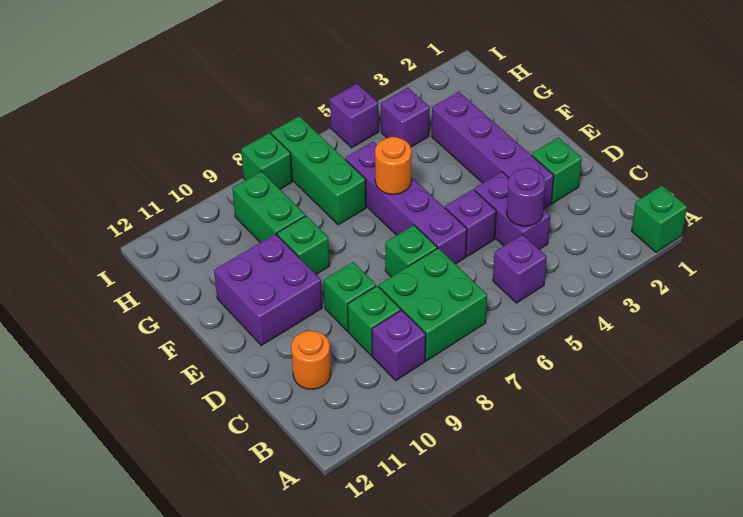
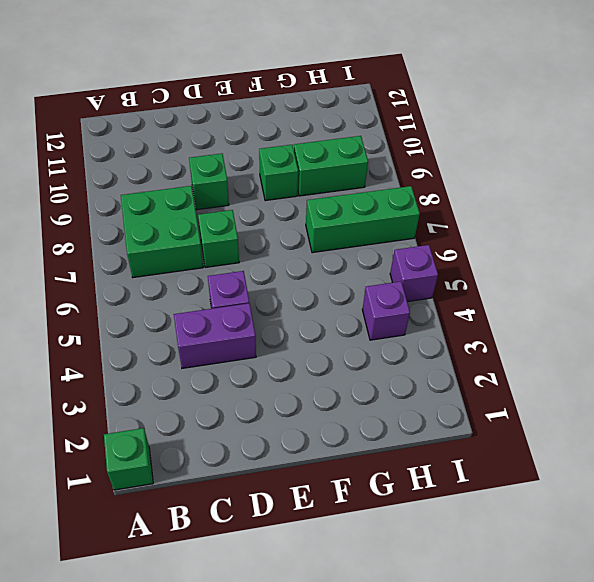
none -> purple 1x1 brick [493,234,547,303]
none -> purple 1x1 brick [372,310,426,380]
none -> green 1x1 brick [348,286,401,356]

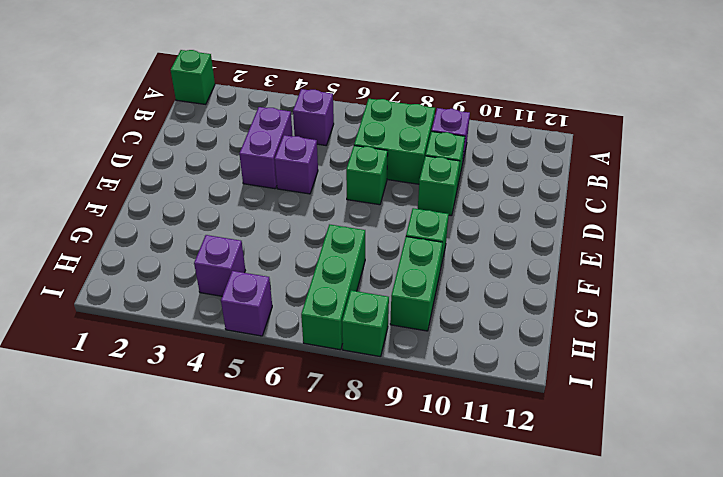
none -> orange 1x1 round brick [291,331,331,389]
none -> green 1x1 brick [532,137,582,203]
none -> purple 1x4 brick [432,92,554,209]

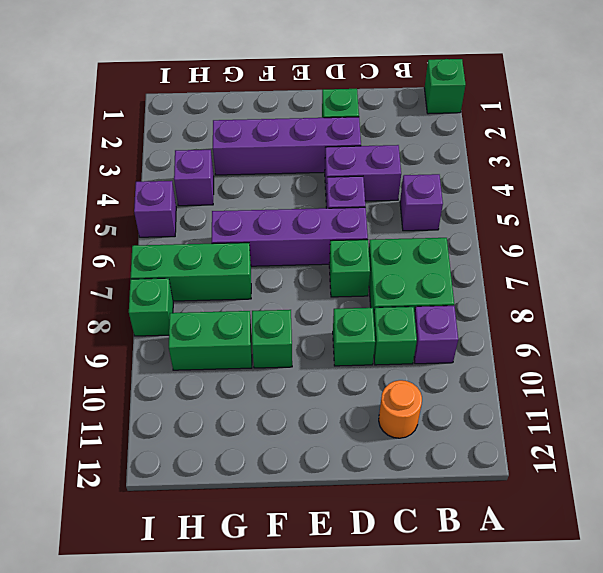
none -> purple 2x2 brick [214,234,322,345]
none -> purple 1x1 round brick [507,168,545,226]
none -> orange 1x1 round brick [375,137,412,194]

